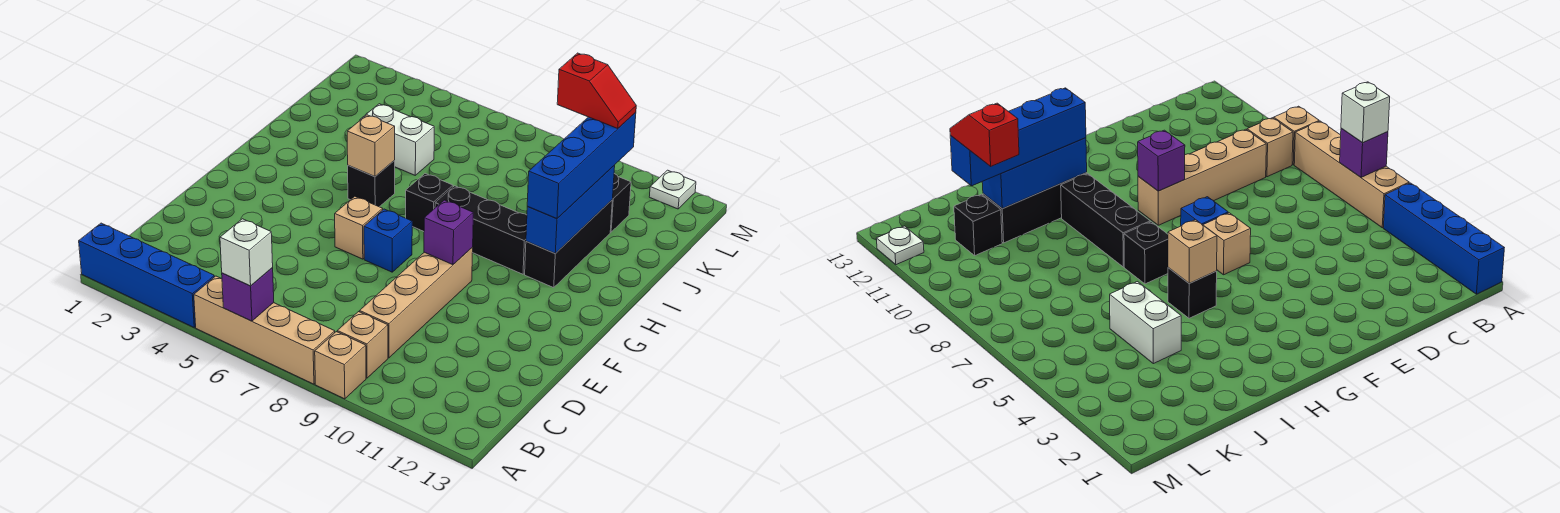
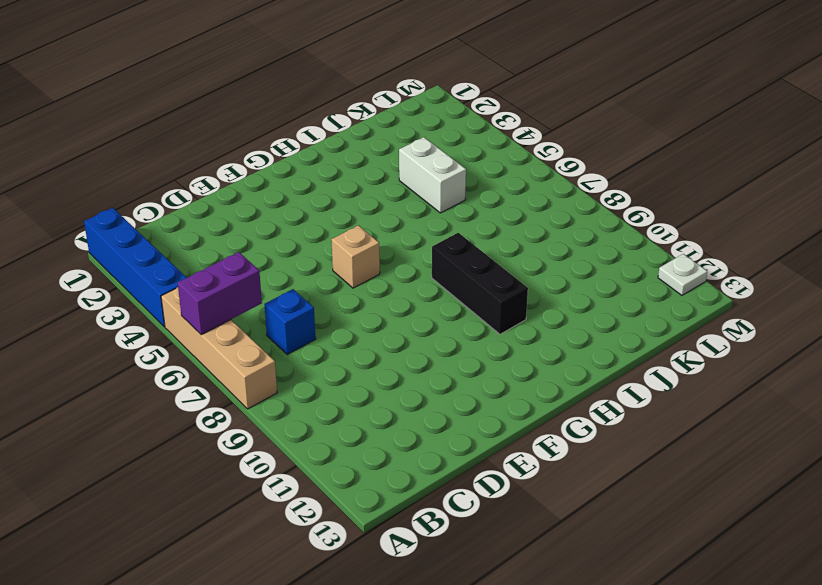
purple 1x2 brick [178,252,262,335] -> purple 1x1 brick [222,268,274,321]
blue 1x1 brick [264,289,316,354] -> blue 1x1 brick moved to [364,209,412,272]
none -> tan 1x1 brick [315,332,366,399]
none -> tan 1x1 brick [337,312,388,378]
none -> tan 1x4 brick [360,247,473,358]

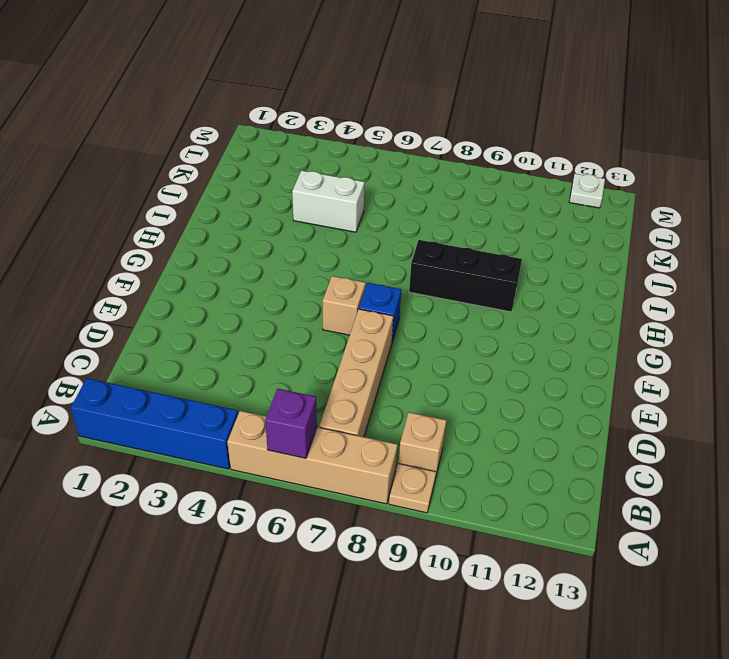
tan 1x1 plate [389,464,436,513] -> tan 1x1 brick [315,332,366,399]
tan 1x4 brick [319,309,393,437] -> tan 1x4 brick moved to [360,247,473,358]
none -> black 1x1 brick [348,161,395,207]
none -> black 1x1 brick [406,174,453,231]
none -> black 1x3 brick [525,200,612,288]

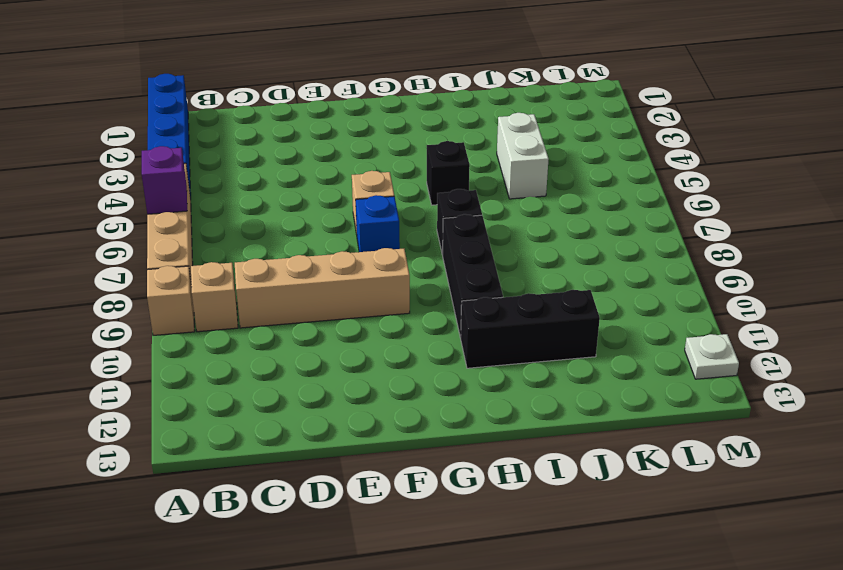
none -> black 1x1 brick [610,174,631,232]
none -> purple 1x1 brick [424,200,473,265]
none -> tan 1x1 brick [347,115,395,177]

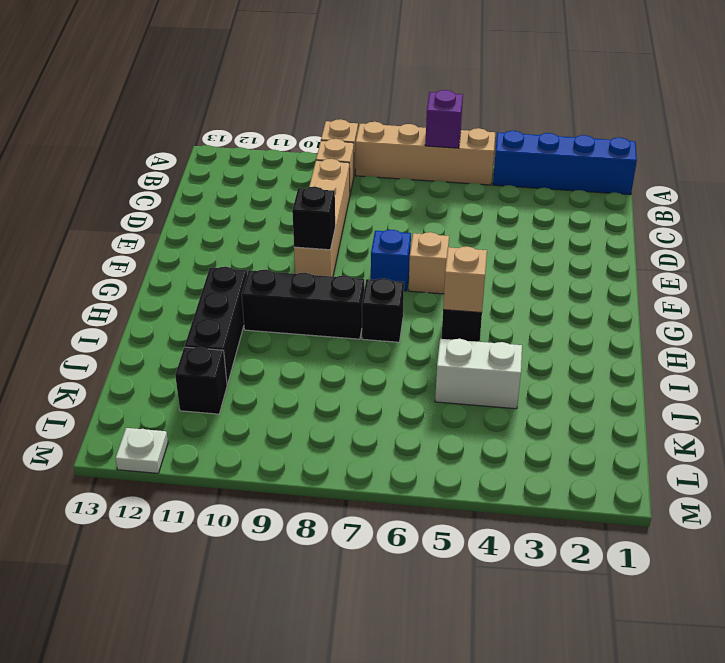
black 1x1 brick [292,187,335,250] -> purple 1x1 brick [424,200,473,265]
none -> blue 1x3 brick [526,165,615,254]
none -> white 1x1 brick [220,219,273,286]
none -> blue 1x4 brick [527,112,636,219]

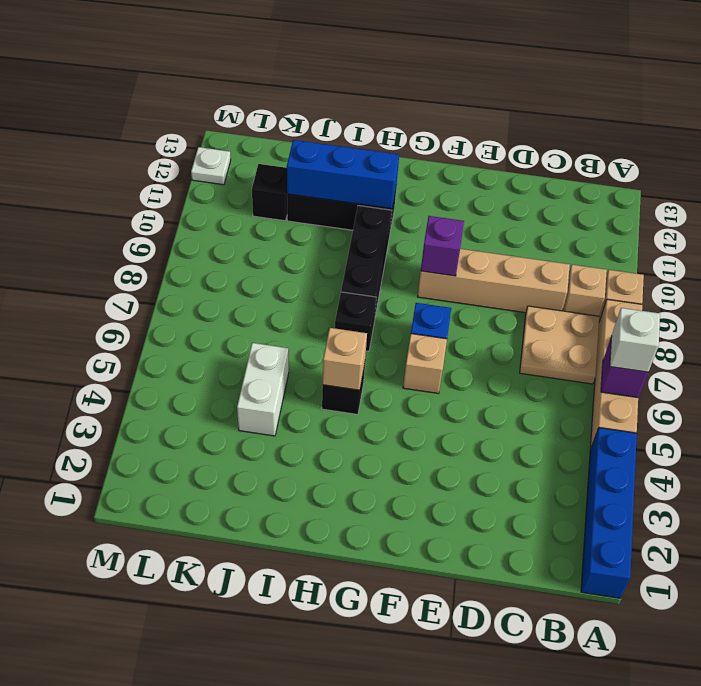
tan 2x2 plate [520,306,599,384] -> none
none -> blue 1x4 brick [527,112,636,219]
none -> red 1x2 slope [557,53,636,129]

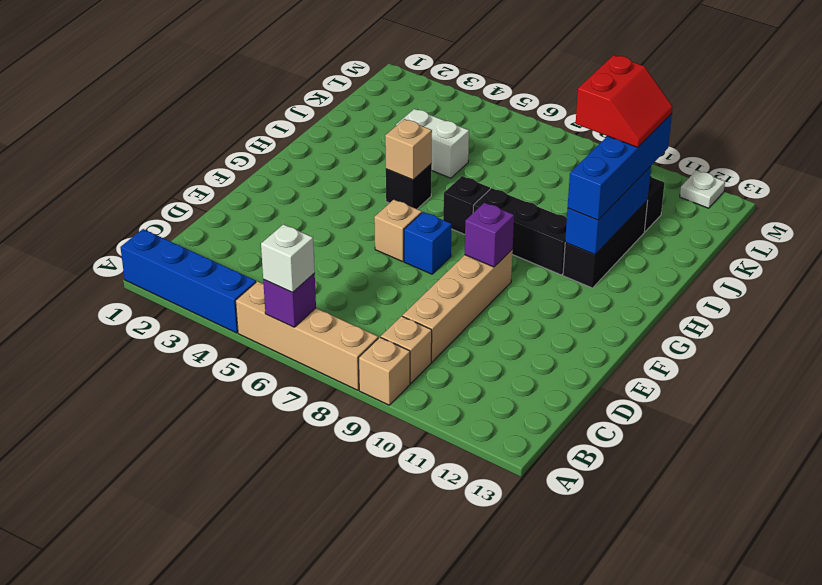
red 2x2 slope [576,55,673,147] -> red 1x2 slope [557,53,636,129]

